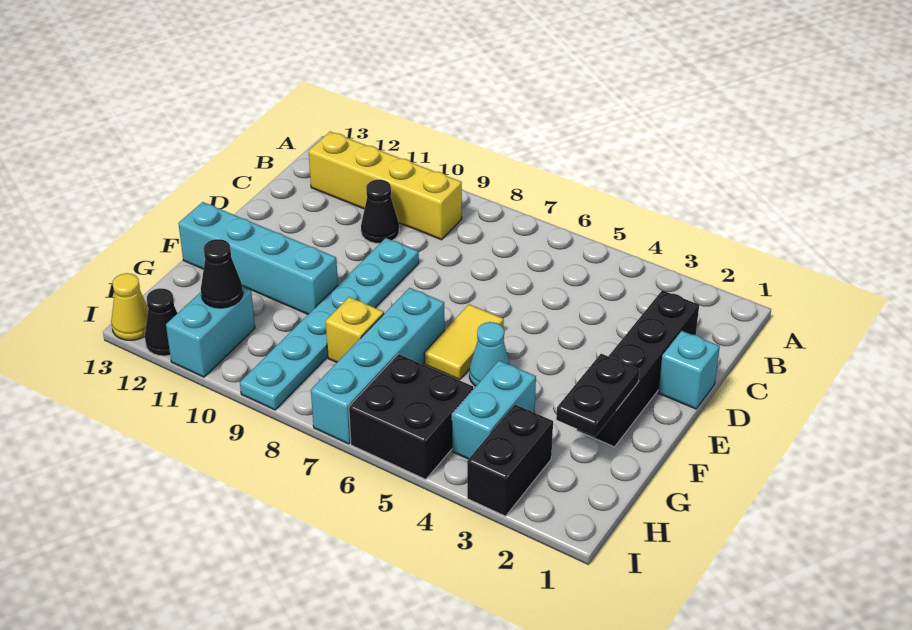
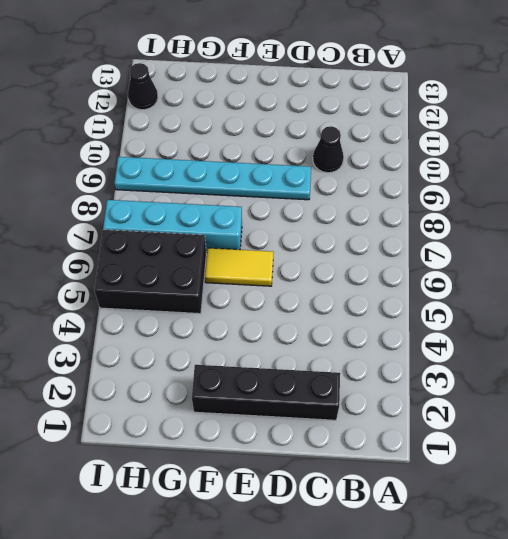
black 2x3 brick [94,230,206,314] -> black 2x2 brick [349,354,473,479]
none -> yellow 1x4 brick [309,132,462,240]
none -> cyan 1x1 brick [658,331,720,409]
none -> cyan 1x1 cone [469,322,510,386]

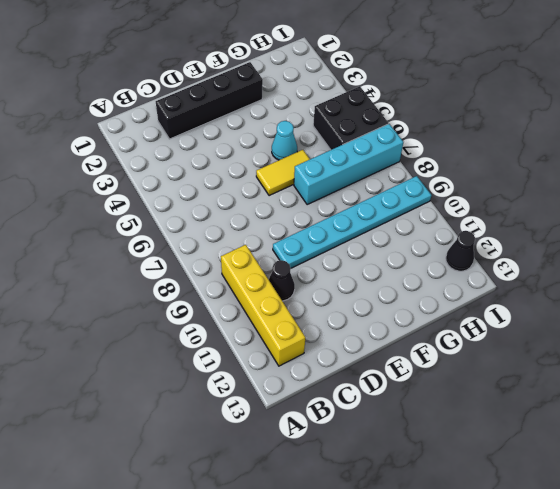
none -> cyan 1x1 brick [658,331,720,409]
none -> cyan 1x4 brick [178,202,338,314]
none -> cyan 1x2 brick [452,361,536,459]

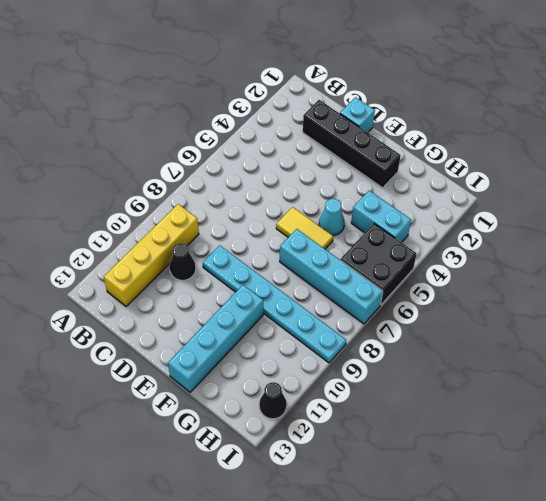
none -> yellow 1x1 brick [326,297,384,362]
none -> black 1x2 brick [467,405,553,516]
none -> cyan 1x2 brick [166,286,255,377]

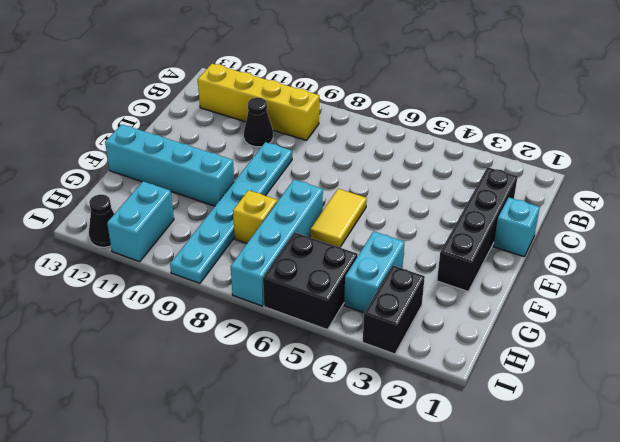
none -> cyan 1x1 cone [469,322,510,386]
none -> yellow 1x1 cone [111,273,148,340]
none -> black 1x2 plate [556,354,639,437]

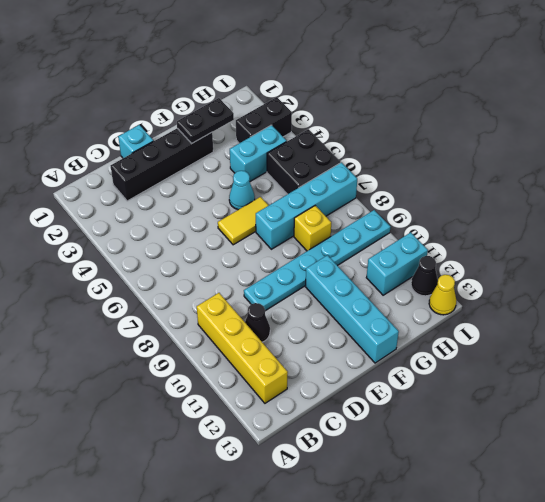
none -> black 1x1 cone [201,239,243,308]

